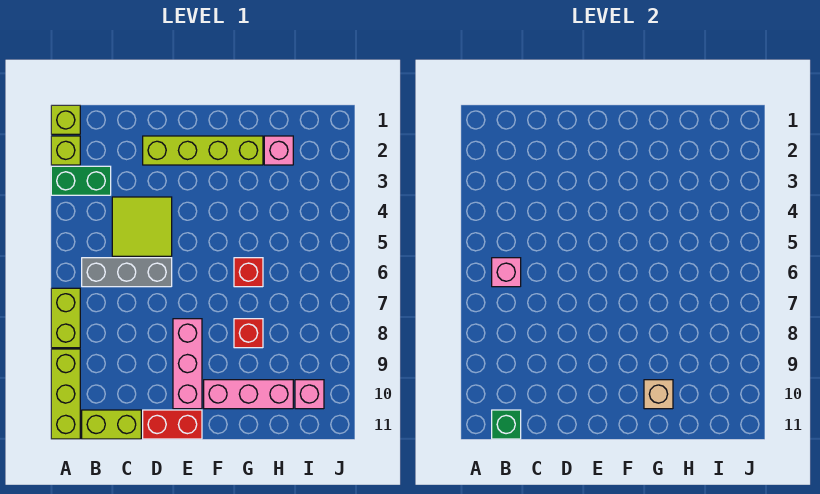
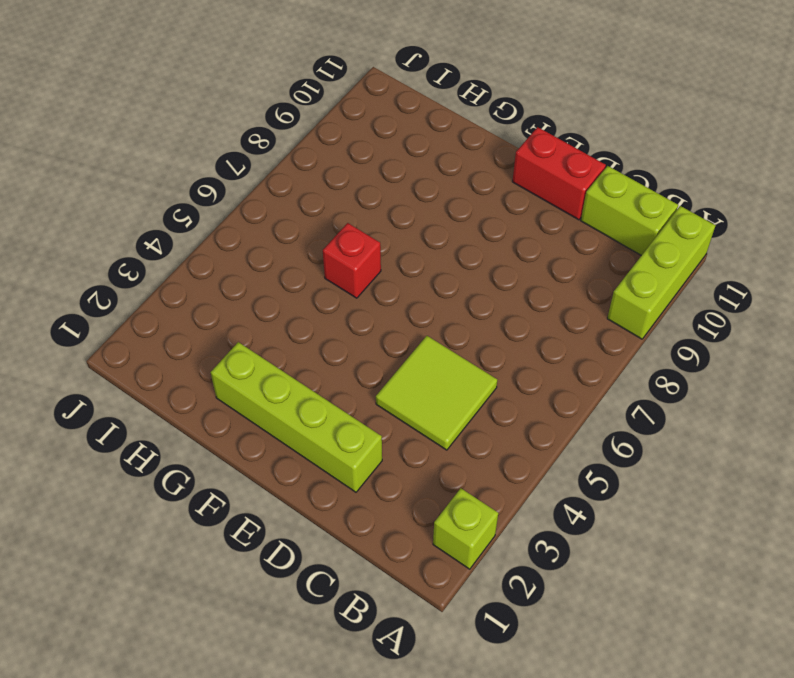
none -> lime 1x1 brick [51,105,80,134]
none -> green 1x2 brick [51,166,111,195]
none -> lime 1x2 brick [51,288,80,348]

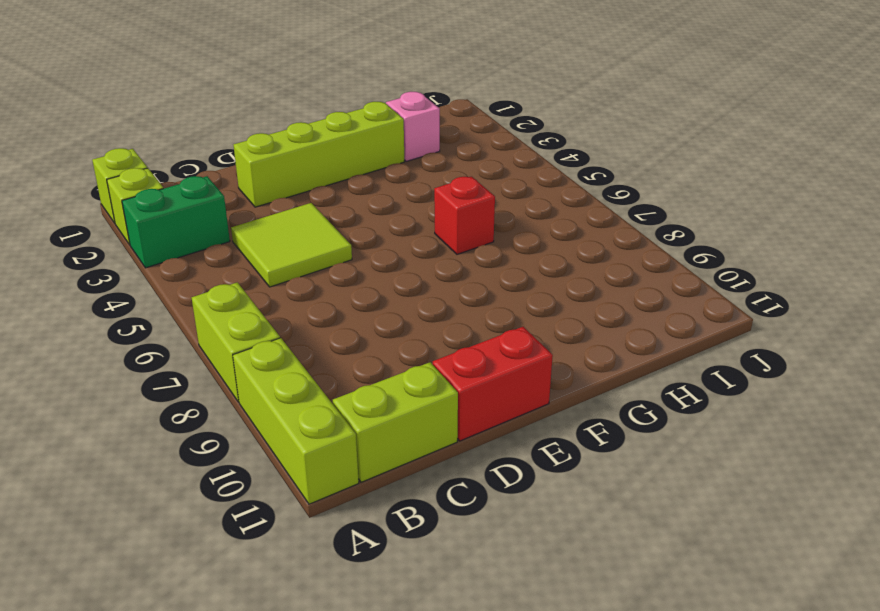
none -> grey 1x3 brick [82,258,172,287]
none -> pink 1x3 brick [173,319,202,409]
none -> pink 1x3 brick [204,380,293,409]

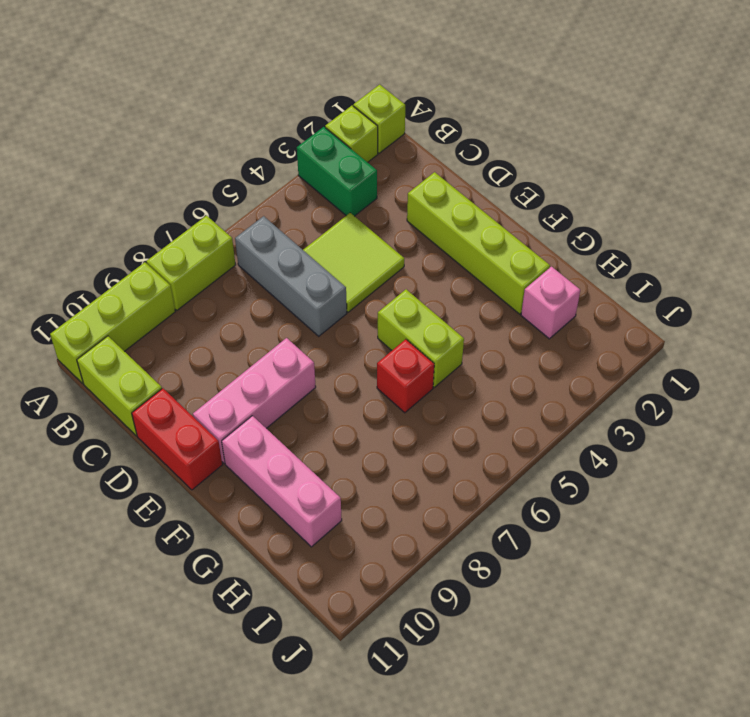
lime 1x2 brick [378,289,464,387] -> none
none -> red 1x1 brick [234,319,263,348]
none -> pink 1x1 brick [295,380,324,409]
none -> pink 1x1 brick [492,258,521,287]

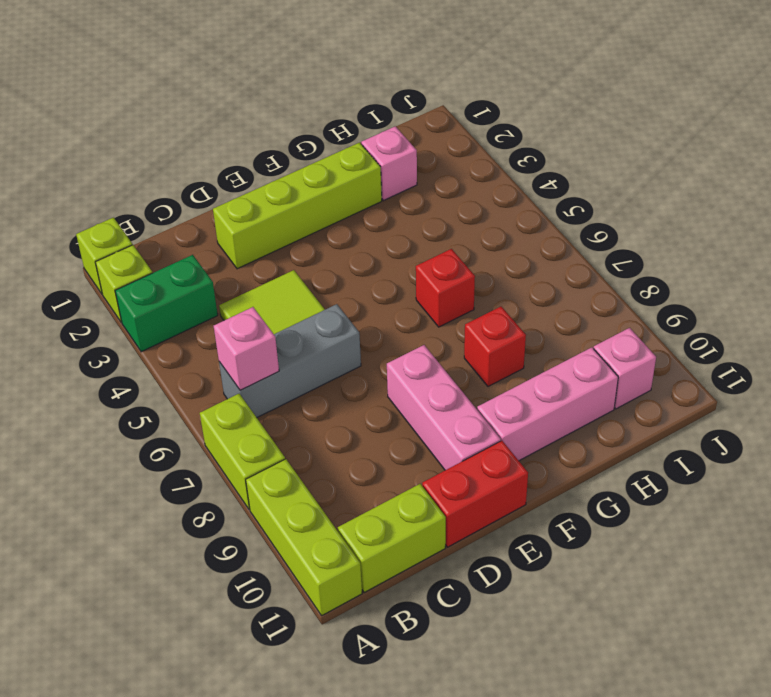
none -> green 1x1 brick [492,410,521,439]
none -> tan 1x1 brick [644,380,673,409]

